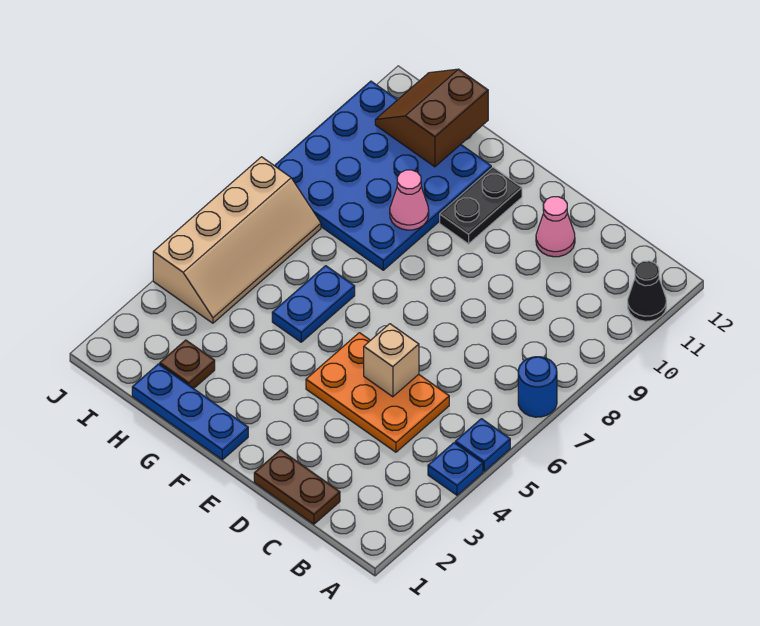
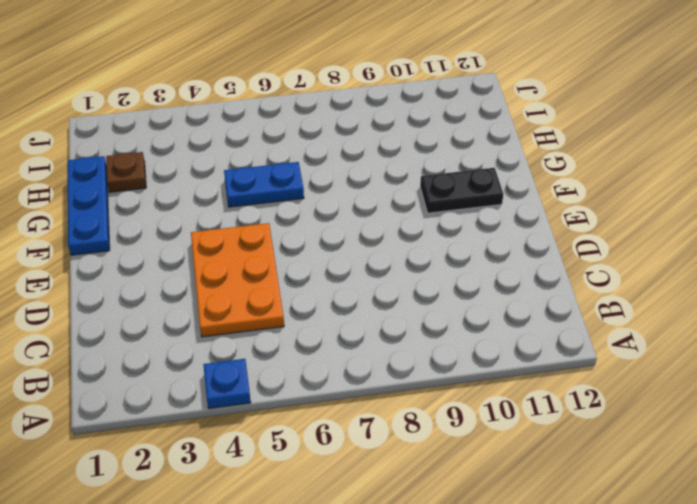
none -> blue 1x1 plate [455,419,510,471]
none -> blue 1x1 round brick [518,357,557,417]
none -> black 1x1 cone [628,261,666,321]

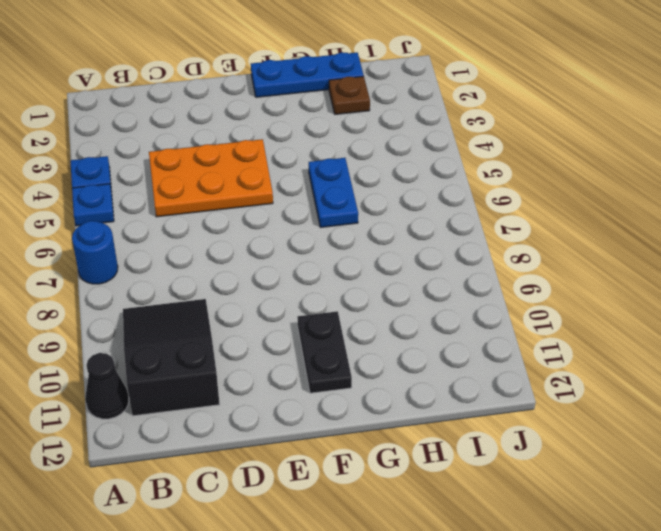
black 2x3 slope [123,299,220,416] -> none
none -> brown 1x2 plate [254,450,340,524]
none -> pink 1x1 cone [536,197,575,257]
none -> blue 4x4 plate [275,81,491,270]

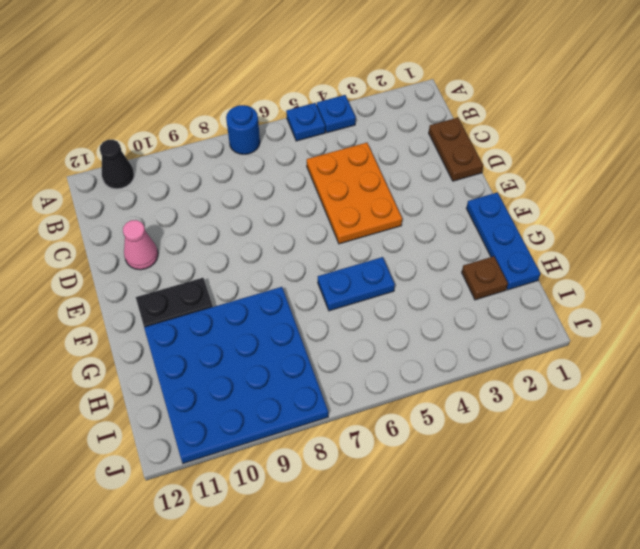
none -> tan 2x4 slope [153,157,321,323]
none -> tan 1x1 brick [364,324,419,397]
none -> pink 1x1 cone [390,170,429,230]

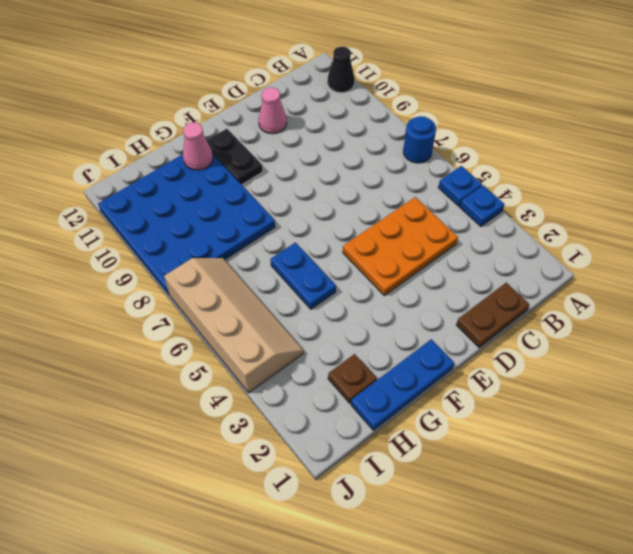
pink 1x1 cone [183,122,213,170] -> pink 1x1 cone moved to [390,170,429,230]
none -> tan 1x1 brick [364,324,419,397]
none -> brown 2x2 slope [375,69,488,167]

